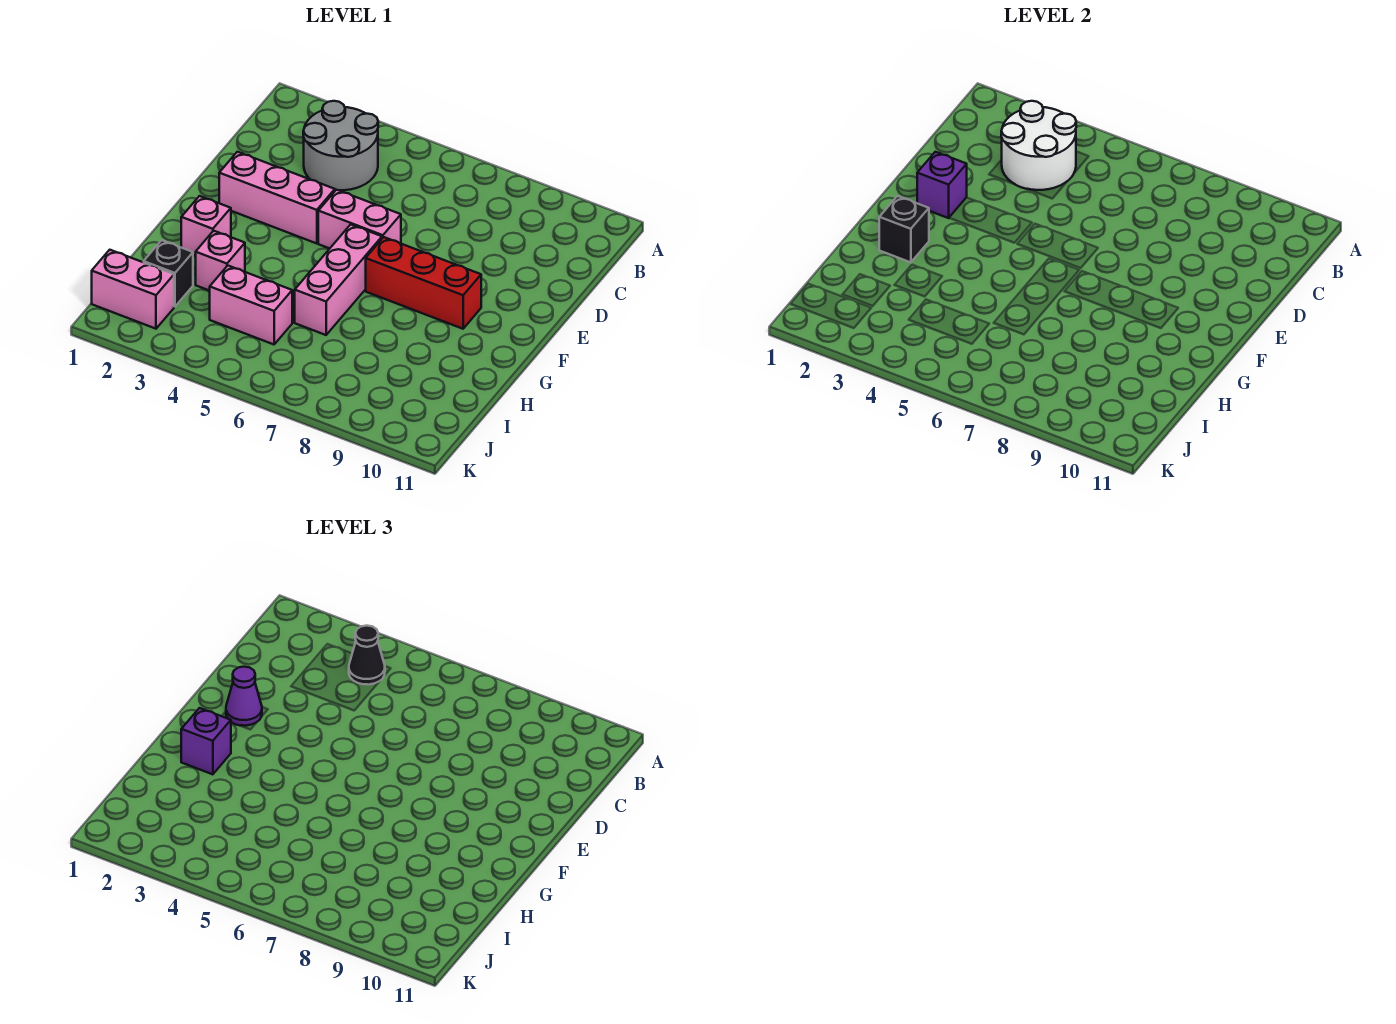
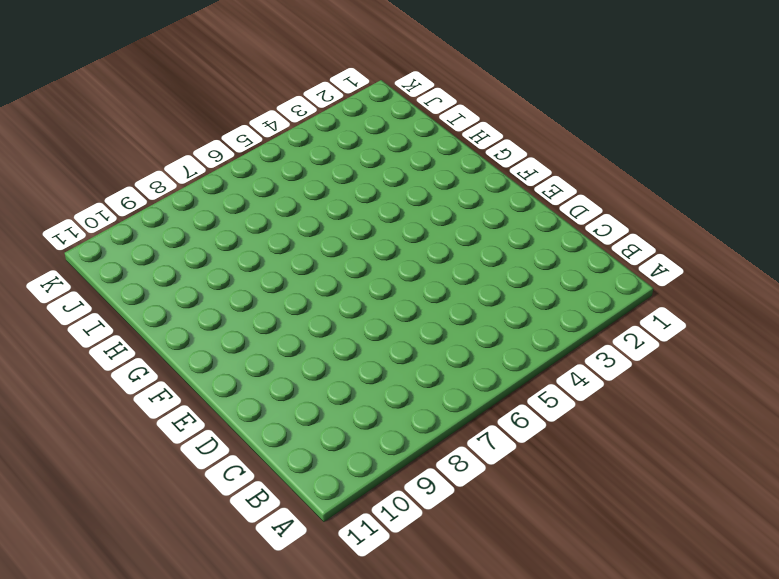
none -> grey 2x2 round brick [303,101,378,190]
none -> pink 1x3 brick [219,152,335,244]
none -> pink 1x2 brick [318,190,401,248]

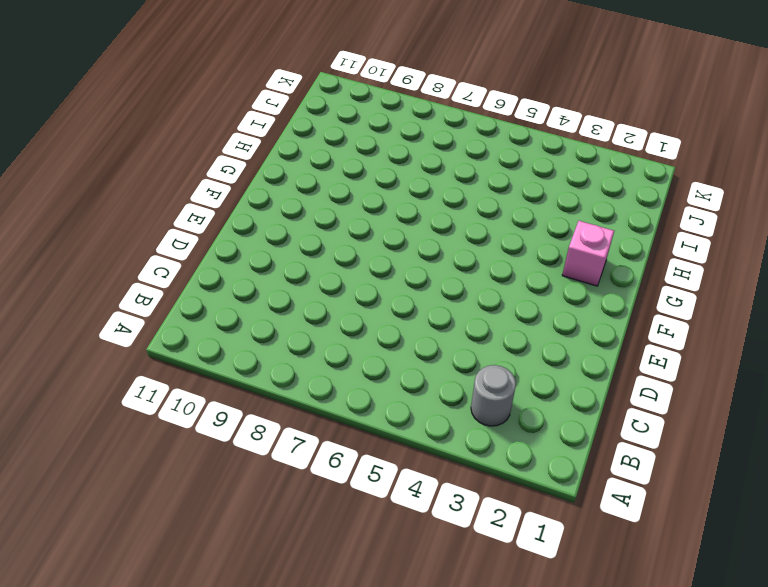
grey 1x1 round brick [471,365,516,426] -> grey 2x2 round brick [303,101,378,190]
none -> pink 1x3 brick [219,152,335,244]
none -> pink 1x2 brick [318,190,401,248]
none -> pink 1x3 brick [295,224,382,335]

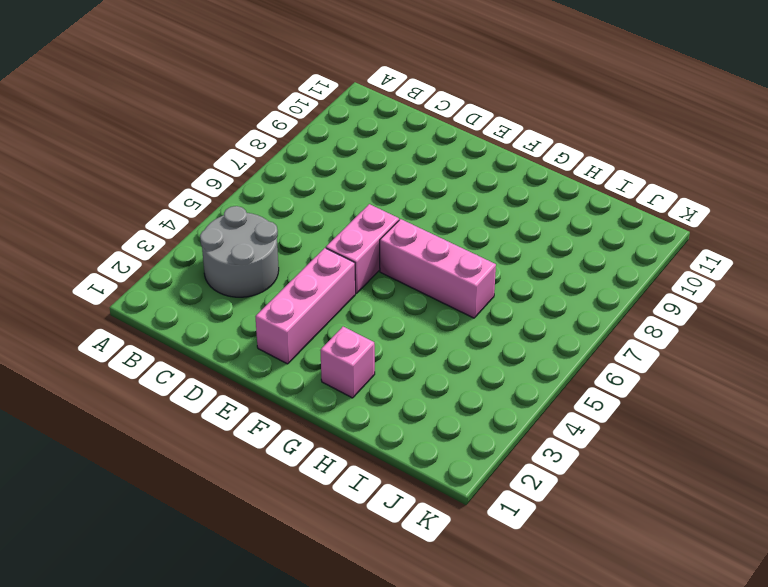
none -> red 1x3 brick [366,237,481,329]
none -> pink 1x1 brick [196,231,245,291]
none -> black 1x1 brick [144,240,193,307]

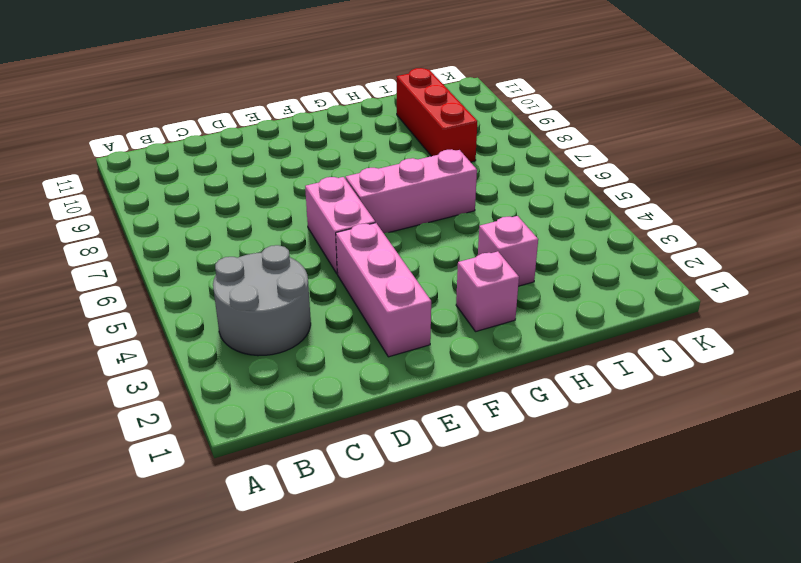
red 1x3 brick [397,68,477,162] -> red 1x3 brick moved to [366,237,481,329]
none -> black 1x1 brick [144,240,193,307]
none -> pink 1x2 brick [210,266,292,344]
none -> pink 1x2 brick [92,250,174,329]

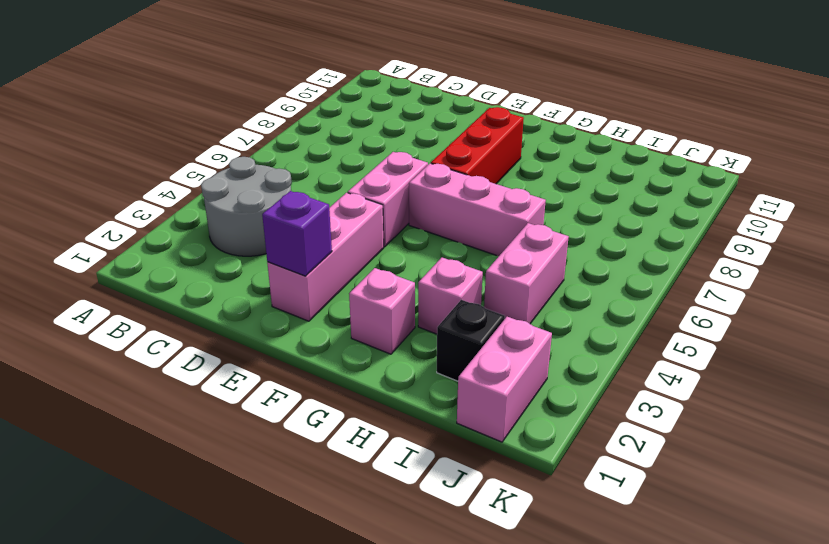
none -> white 2x2 round brick [1001,101,1076,190]
none -> black 1x1 brick [879,196,929,262]
none -> black 1x1 cone [349,626,385,685]

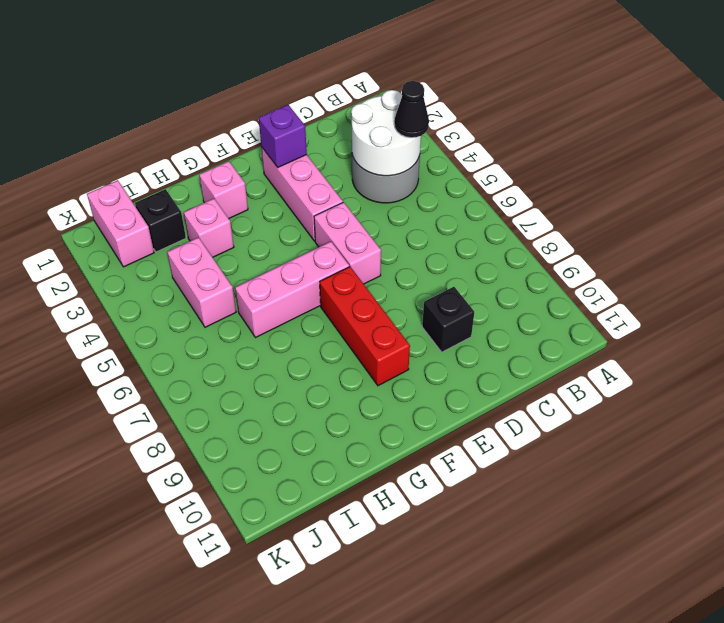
black 1x1 brick [422,287,474,352] -> black 1x1 brick moved to [879,196,929,262]
none -> purple 1x1 cone [226,667,262,726]
none -> purple 1x1 brick [181,708,231,774]

